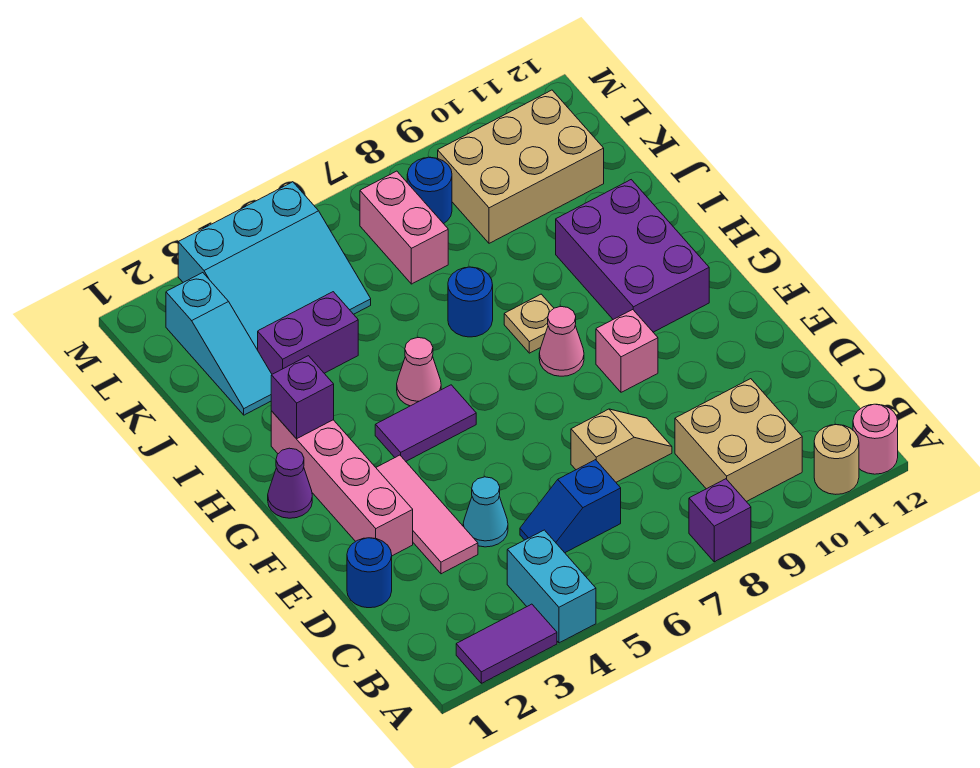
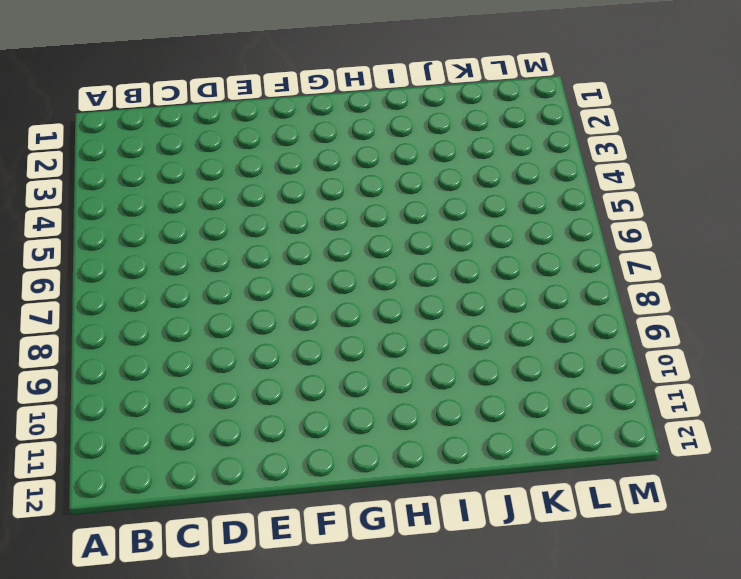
none -> purple 1x2 tile [456,604,557,683]
none -> cyan 1x2 brick [507,530,596,643]
none -> purple 1x1 brick [689,479,751,562]

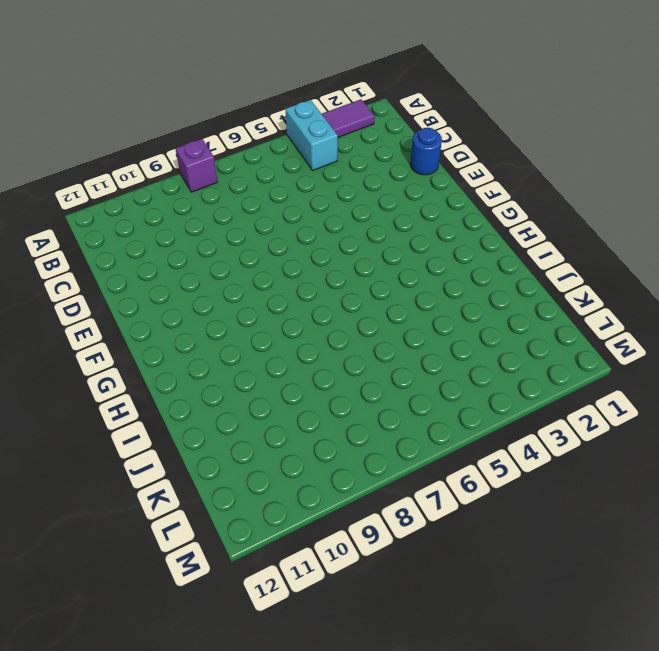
none -> tan 1x1 round brick [814,425,859,494]
none -> pink 1x1 round brick [853,404,898,474]
none -> tan 2x2 brick [675,379,802,502]

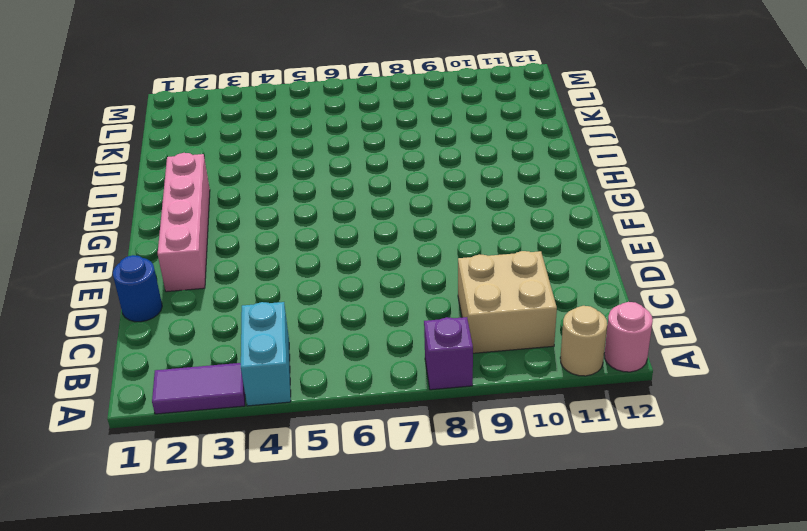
none -> blue 1x2 slope [520,460,621,553]
none -> pink 1x3 tile [376,455,478,574]
none -> cyan 1x1 cone [463,477,508,547]

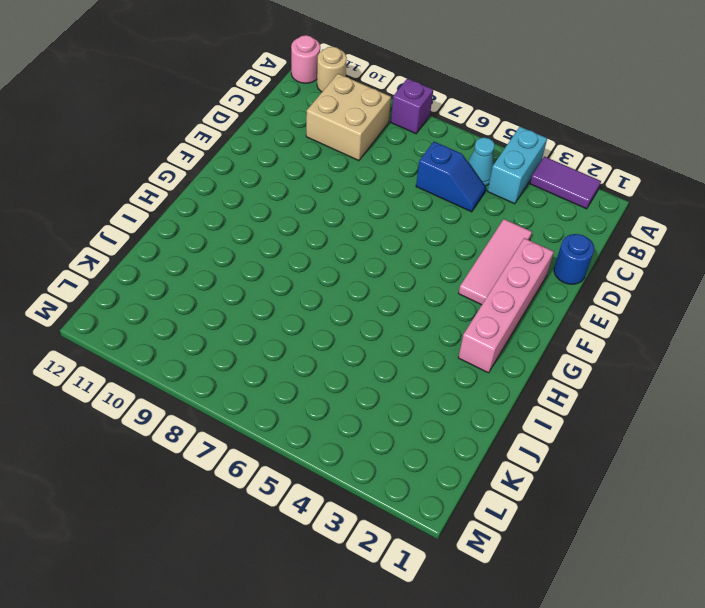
cyan 1x1 cone [468,137,495,186] -> cyan 1x1 cone moved to [463,477,508,547]
none -> tan 1x2 slope [571,409,672,482]
none -> pink 1x1 brick [596,310,658,392]
none -> purple 1x1 cone [268,448,312,518]

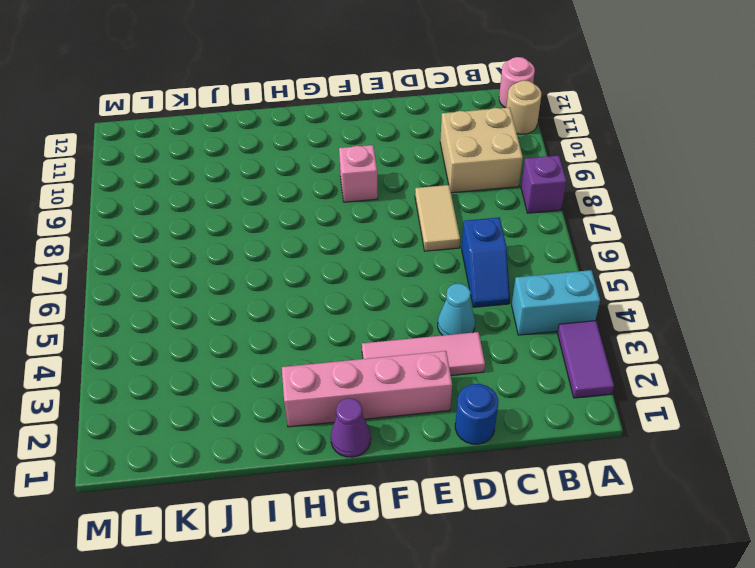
tan 1x2 tile [415,185,460,251] -> tan 1x2 slope [571,409,672,482]
none -> purple 1x2 tile [375,385,476,461]
none -> pink 1x1 cone [539,307,584,376]
none -> purple 2x3 brick [556,180,709,332]

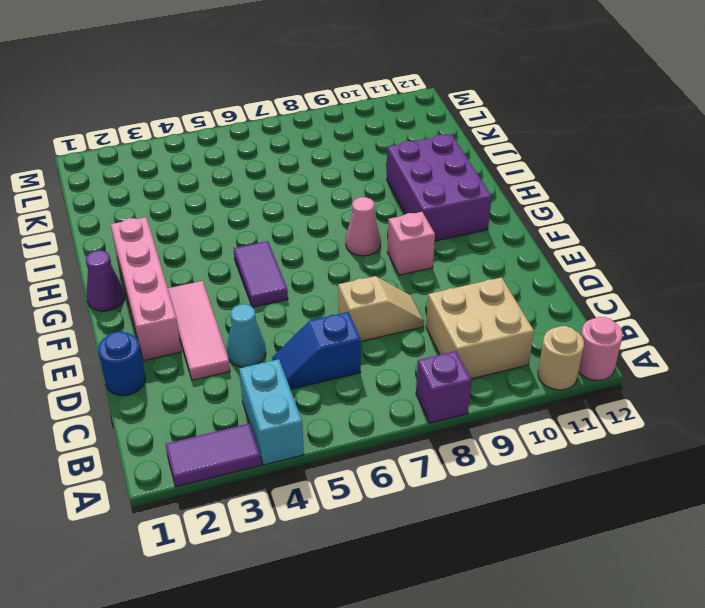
purple 1x2 tile [234,241,288,307] -> purple 1x2 tile turned to [375,385,476,461]
none -> pink 1x1 cone [397,338,441,406]
none -> tan 1x1 plate [504,294,554,353]
none -> blue 1x1 round brick [448,267,493,337]

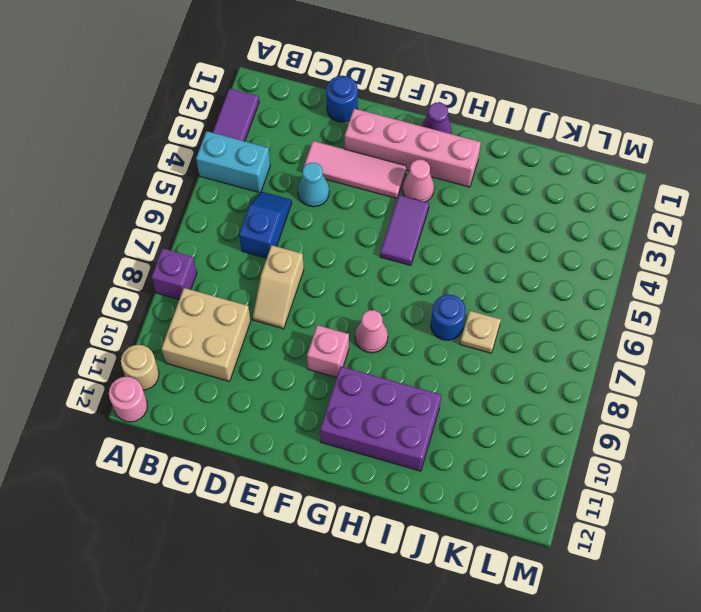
pink 1x1 cone [403,160,434,202] -> pink 1x1 cone moved to [397,338,441,406]
tan 1x1 plate [460,311,501,353] -> tan 1x1 plate moved to [504,294,554,353]
none -> cyan 1x3 slope [166,273,272,415]
none -> purple 1x2 brick [258,292,358,374]
none -> cyan 3x3 slope [178,182,371,350]

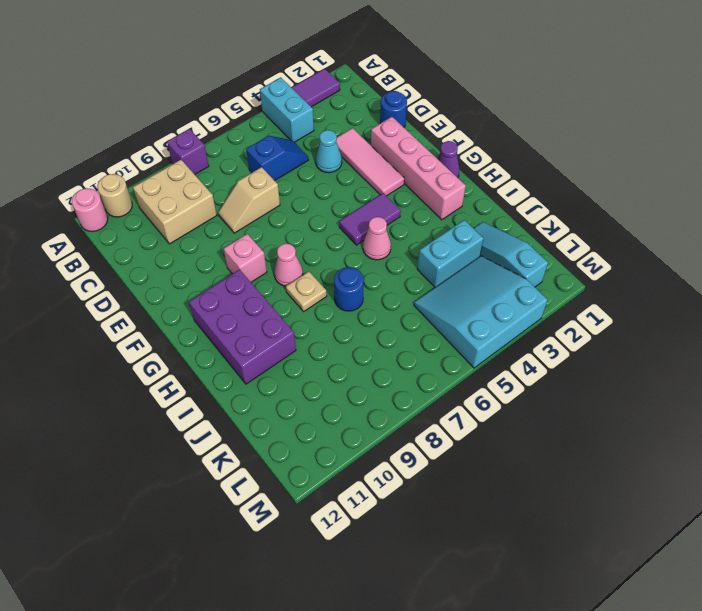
cyan 1x2 brick [417,220,484,287] -> purple 1x2 brick [258,292,358,374]
none -> pink 1x2 brick [360,171,448,284]
none -> tan 2x3 brick [438,90,604,243]
none -> blue 1x1 round brick [407,157,452,224]

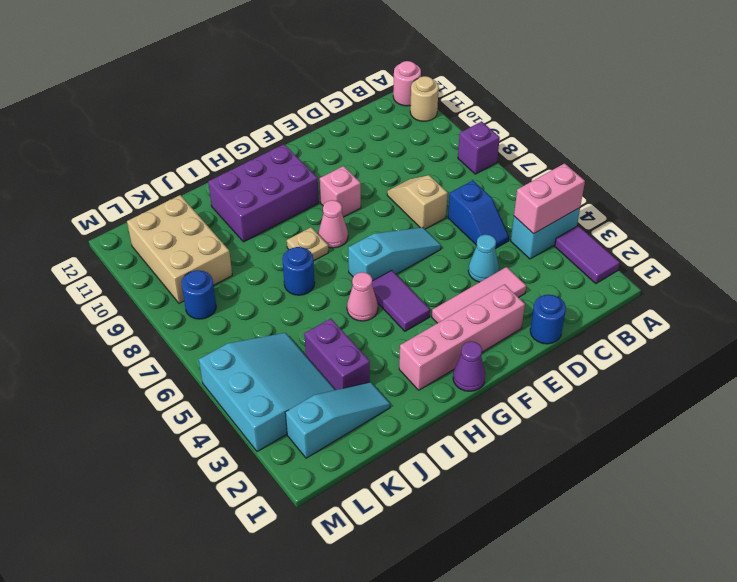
pink 1x2 brick [514,163,585,234] -> pink 1x2 brick moved to [360,171,448,284]
cyan 1x3 slope [348,227,441,281] -> none
none -> tan 2x2 brick [675,379,802,502]
none -> purple 1x1 brick [271,356,334,439]

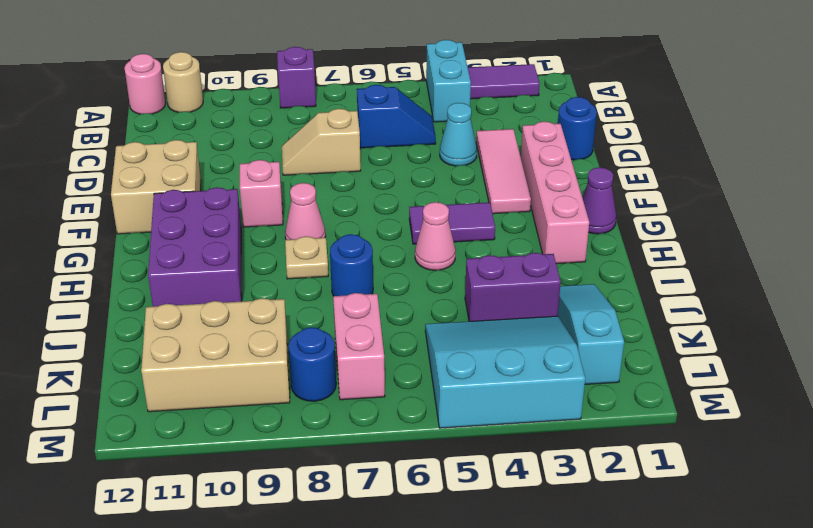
tan 2x2 brick [111,140,201,234] -> tan 2x2 brick moved to [675,379,802,502]
none -> purple 1x1 brick [271,356,334,439]

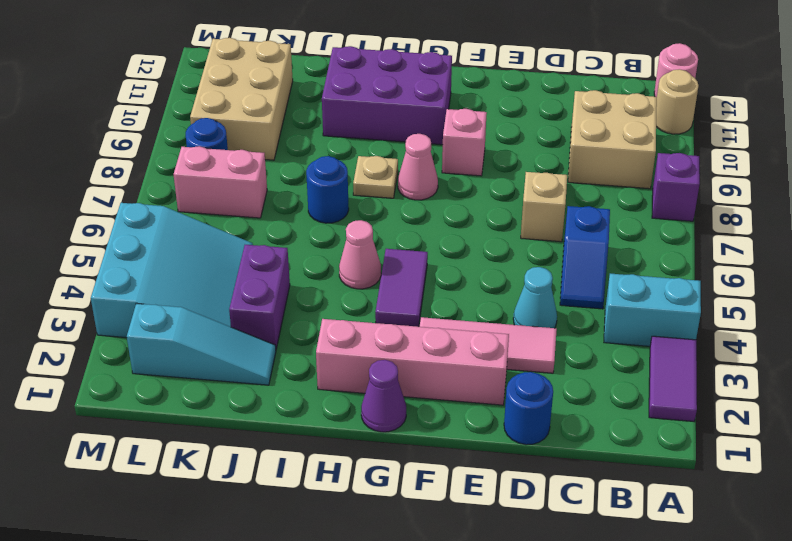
none -> purple 1x1 brick [271,356,334,439]

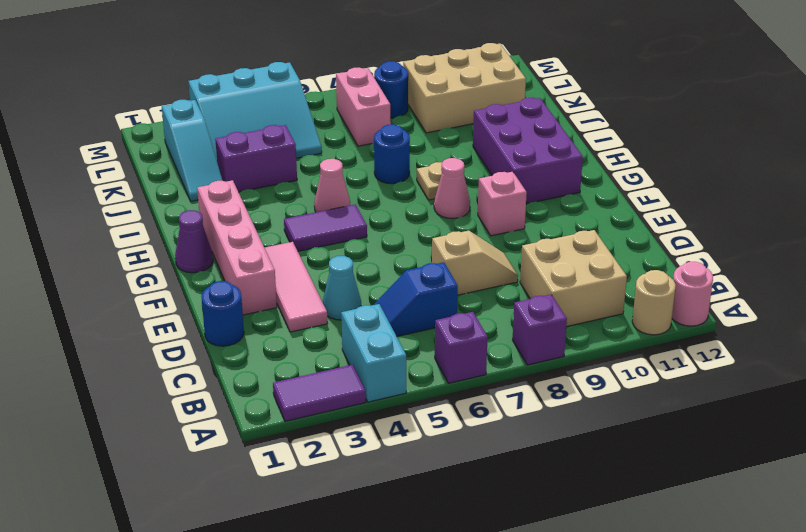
purple 1x1 brick [435,312,488,383] -> purple 1x1 brick moved to [271,356,334,439]

